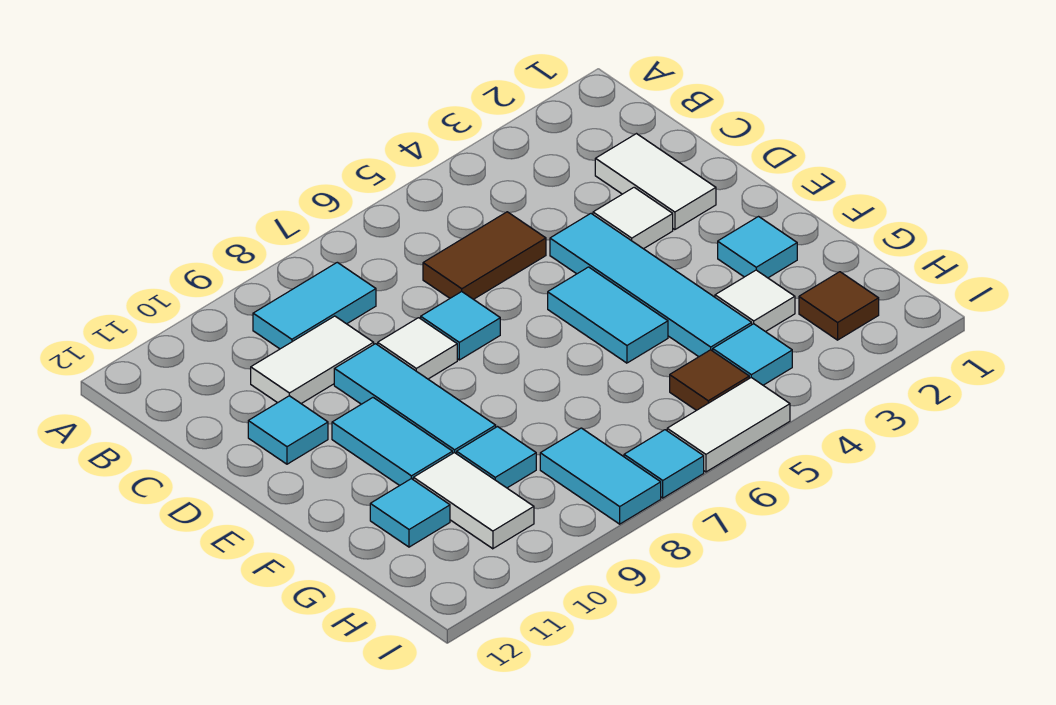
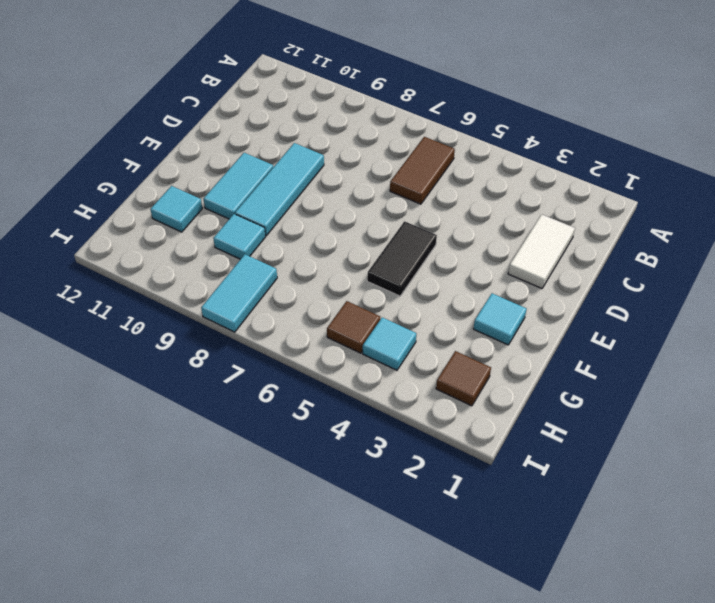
brown 1x2 tile [390,137,455,204] -> brown 1x2 tile turned to [423,212,546,299]
black 1x2 tile [367,221,437,296] -> cyan 1x2 tile [548,267,668,363]
none -> cyan 1x2 tile [253,262,376,349]
none -> white 1x2 tile [251,316,374,403]
none -> white 1x1 tile [593,187,673,249]

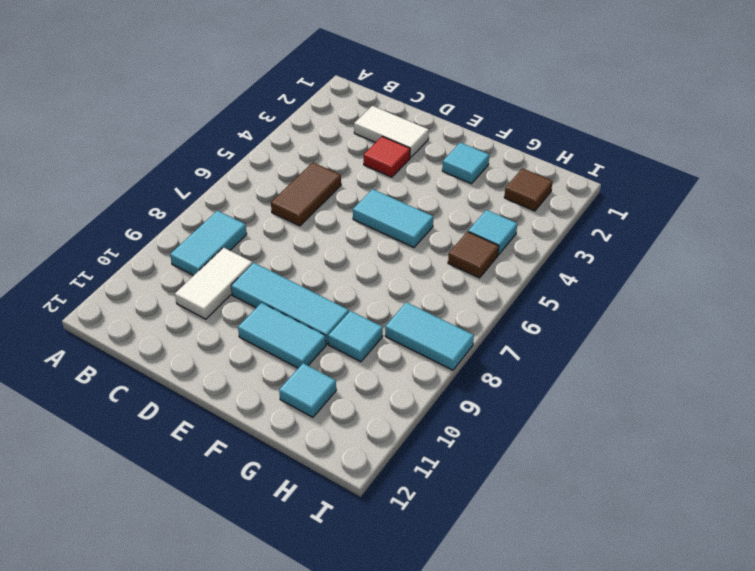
red 1x1 tile [364,136,410,177] -> white 1x1 tile [593,187,673,249]
none -> cyan 1x4 tile [550,214,752,357]
none -> cyan 1x1 tile [420,292,500,360]
none -> white 1x1 tile [378,318,457,379]

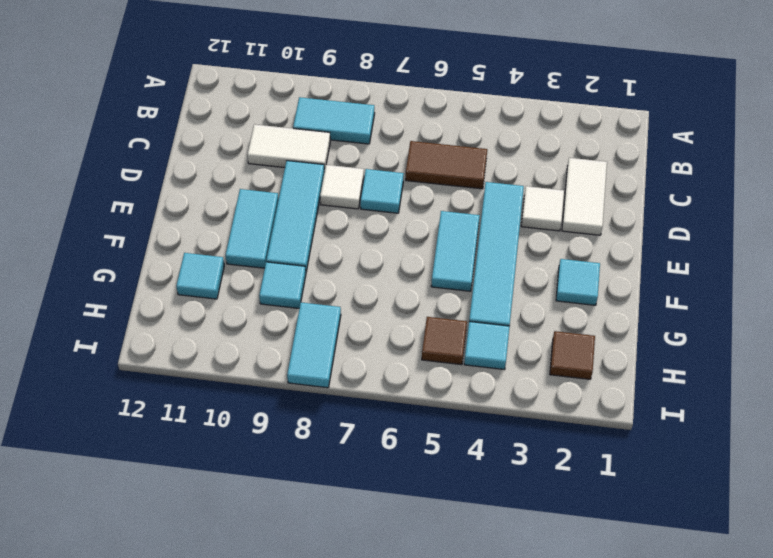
none -> cyan 1x1 tile [248,396,328,464]
none -> white 1x1 tile [715,270,795,332]
none -> white 1x2 tile [413,453,534,549]

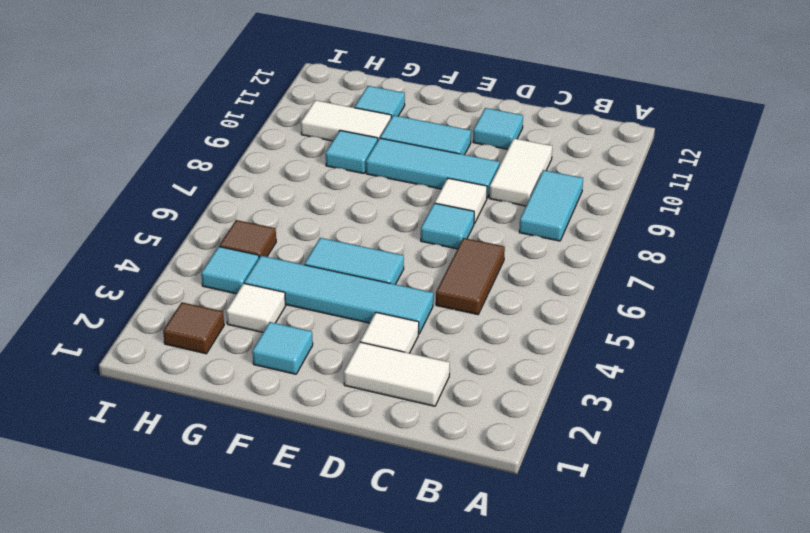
none -> cyan 1x2 tile [540,428,661,524]
none -> white 1x2 tile [667,378,790,472]
none -> cyan 1x1 tile [624,430,704,498]

